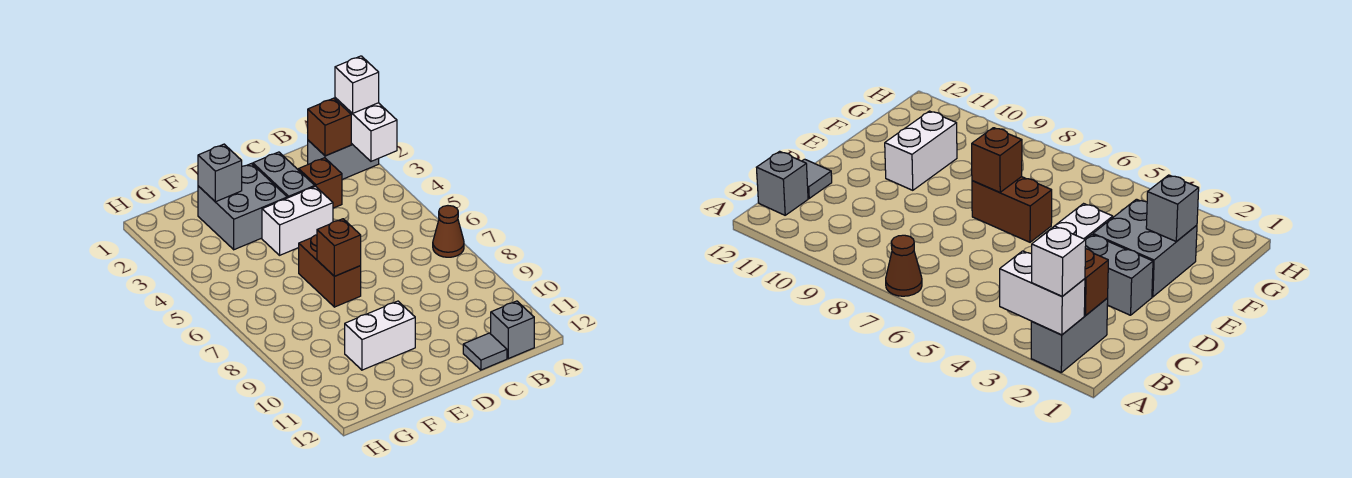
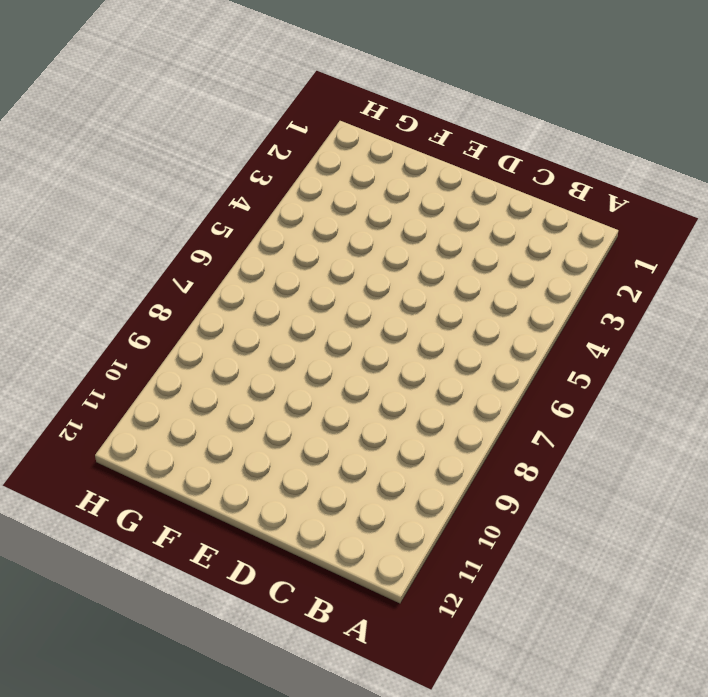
none -> grey 1x2 brick [308,140,379,179]
none -> brown 1x1 cone [433,206,464,257]
none -> grey 1x1 brick [491,301,534,359]

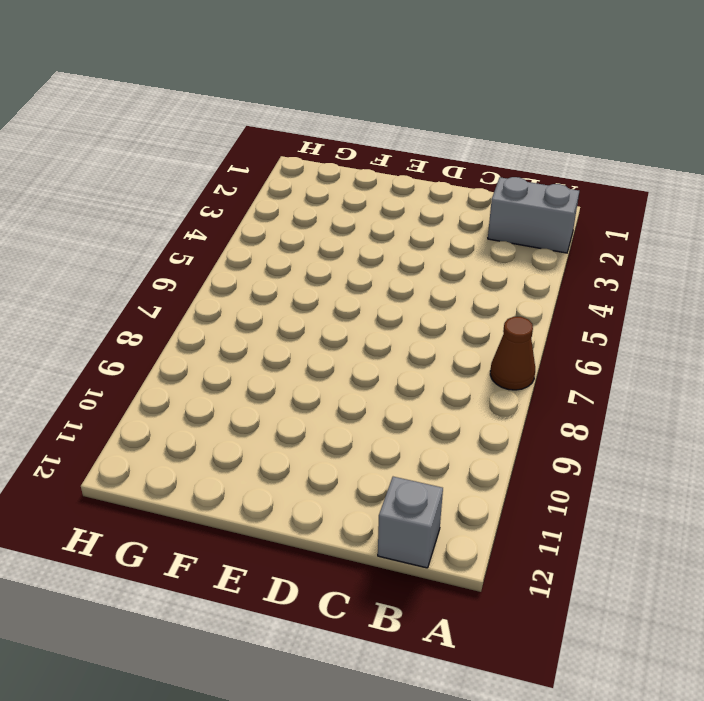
none -> brown 1x1 brick [299,158,342,208]
none -> grey 1x1 tile [463,333,507,370]
none -> grey 1x2 brick [253,152,315,198]

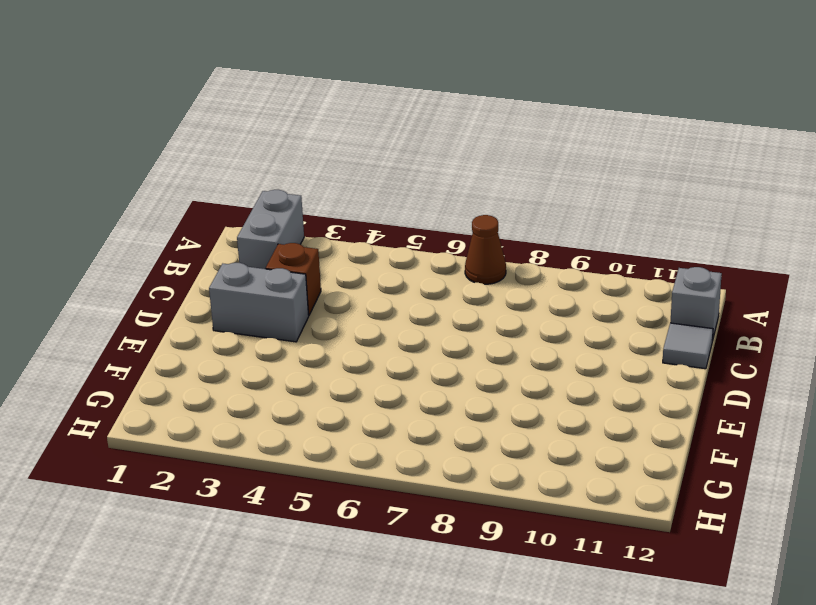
none -> white 1x2 brick [262,186,333,255]
none -> grey 2x2 brick [198,164,287,250]
none -> brown 1x2 brick [299,235,361,307]

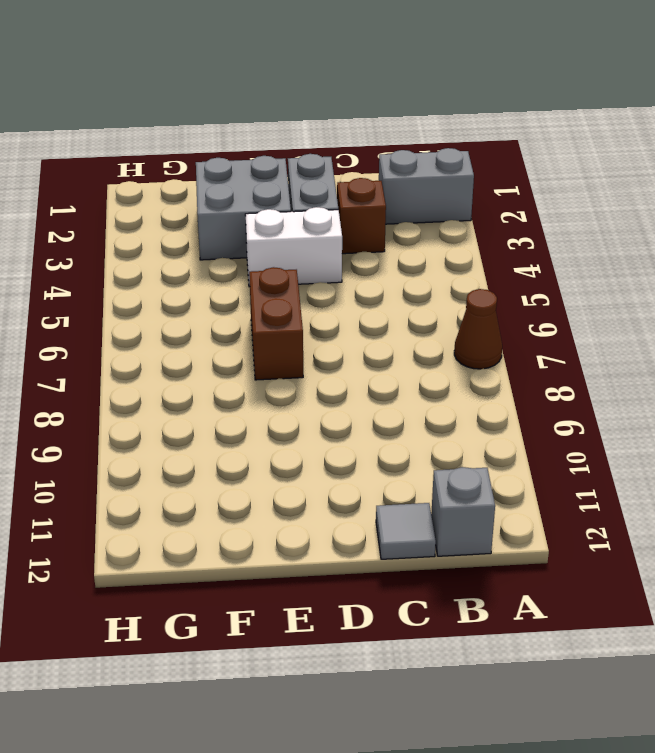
none -> white 1x2 brick [345,301,415,370]
none -> white 1x2 brick [335,98,397,161]
none -> brown 1x1 brick [308,98,351,156]

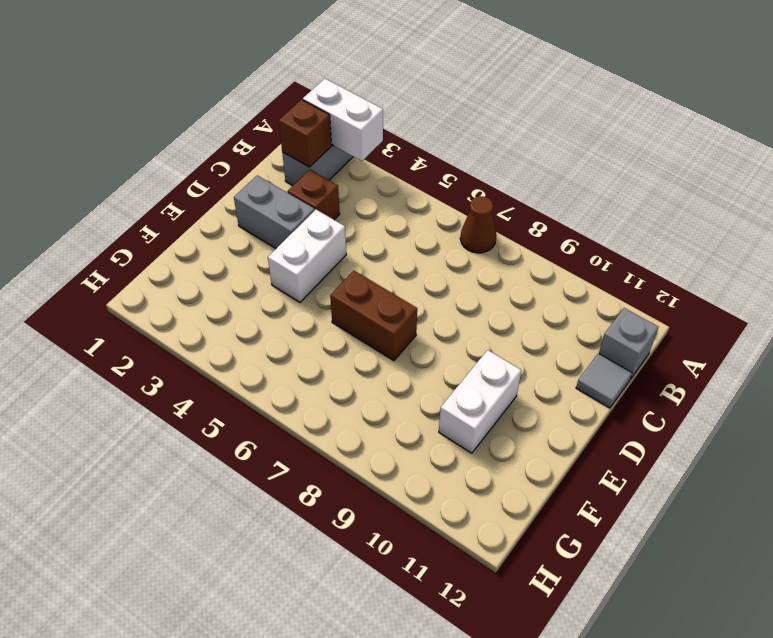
none -> grey 2x2 brick [198,164,287,250]
none -> brown 1x1 brick [317,219,361,276]
none -> grey 1x1 brick [198,144,242,202]

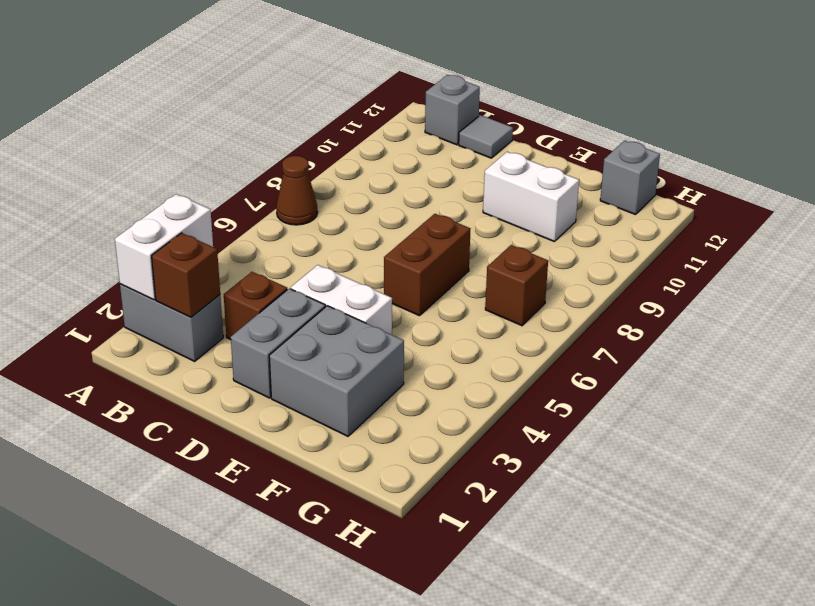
brown 1x1 brick [485,245,548,326] -> brown 1x1 brick moved to [317,219,361,276]
grey 1x1 brick [600,141,660,215] -> grey 1x1 brick moved to [198,144,242,202]
none -> white 1x1 brick [335,56,379,114]

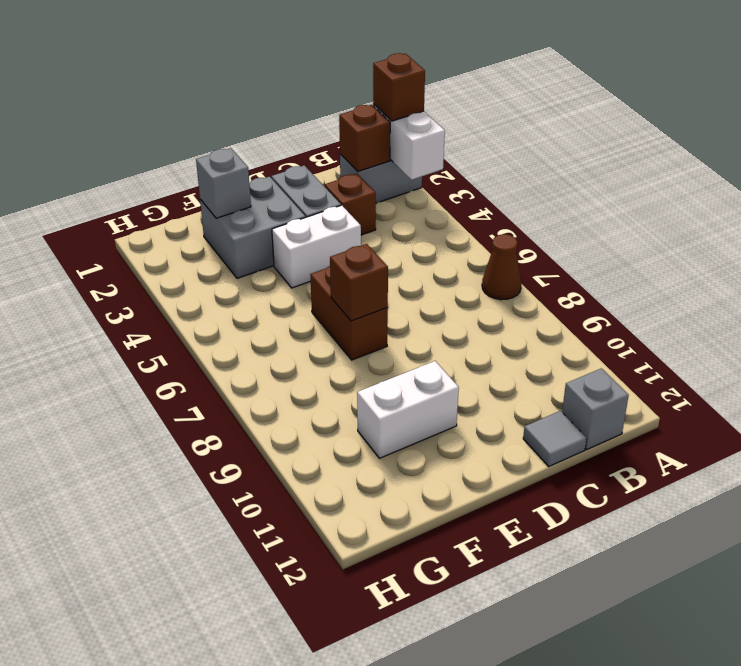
brown 1x1 brick [373,53,425,121] -> white 1x1 brick [335,56,379,114]

